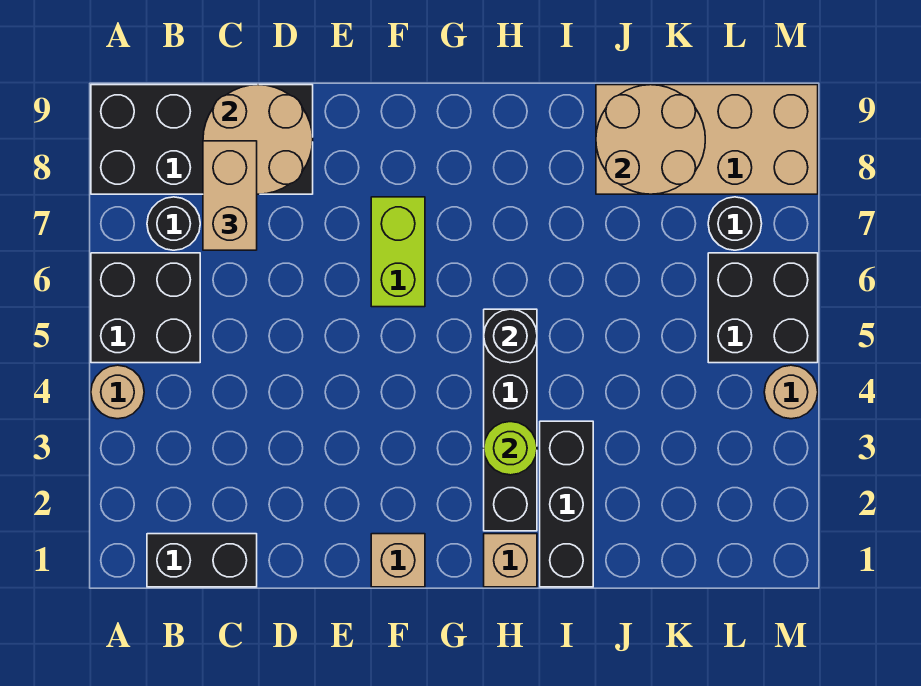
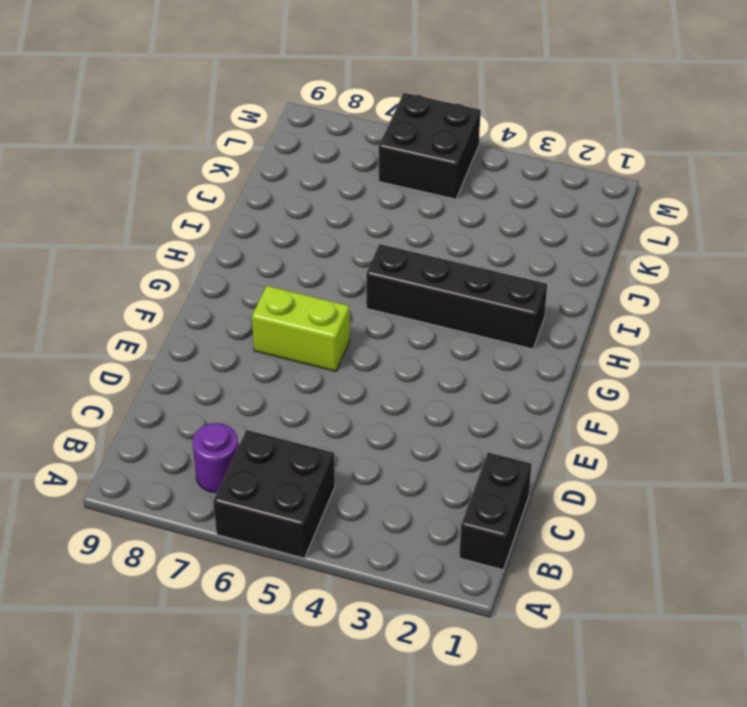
purple 1x1 round brick [192,423,238,493] -> black 1x1 round brick [147,197,200,250]
none -> tan 1x1 round brick [91,365,144,419]
none -> black 2x4 brick [91,85,313,194]
none -> tan 1x1 brick [371,534,425,587]

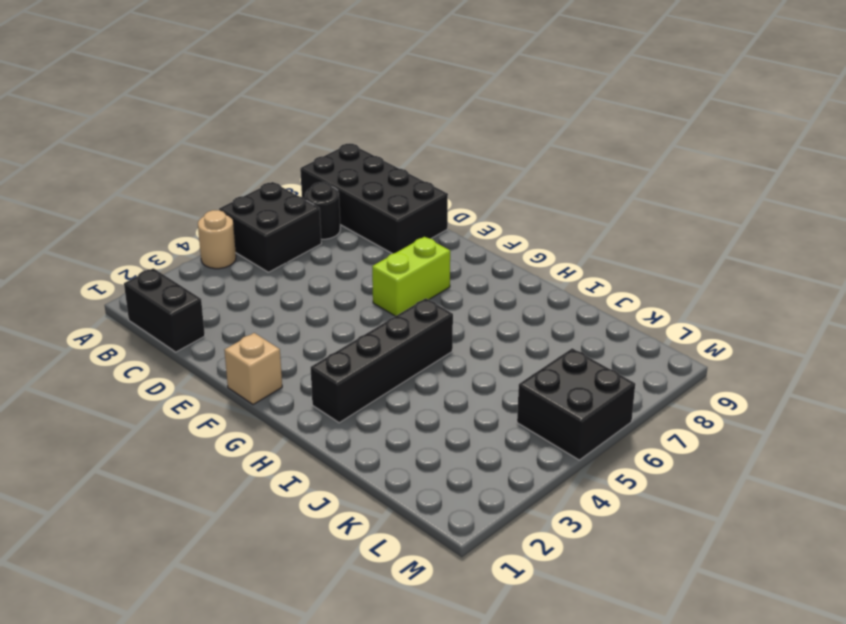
none -> tan 1x1 brick [484,534,537,587]
none -> black 1x3 brick [540,421,593,587]
none -> tan 2x4 brick [596,85,818,194]

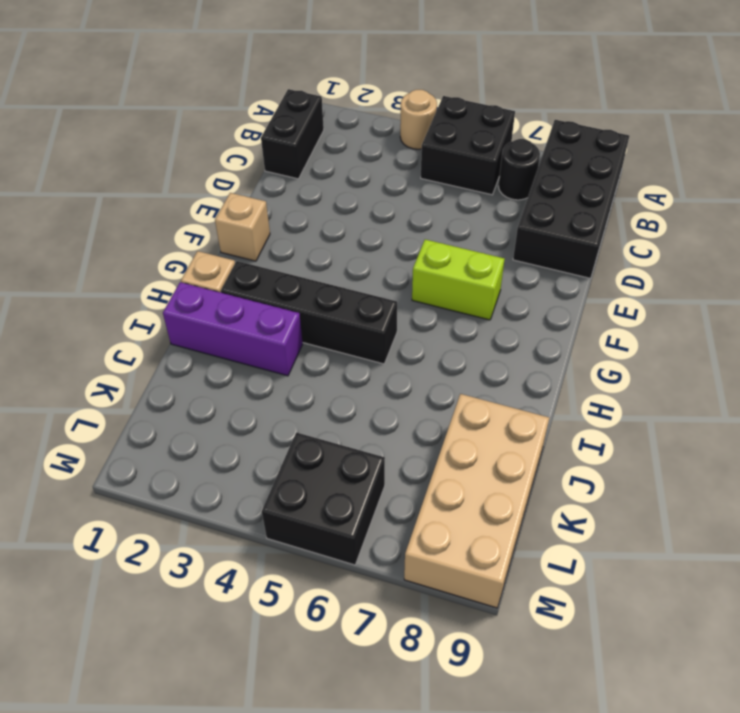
purple 1x3 brick [163,282,303,376] -> black 1x3 brick [540,421,593,587]
none -> black 1x1 round brick [708,197,762,250]
none -> tan 1x1 round brick [764,365,818,419]
none -> tan 2x2 round brick [203,85,313,194]

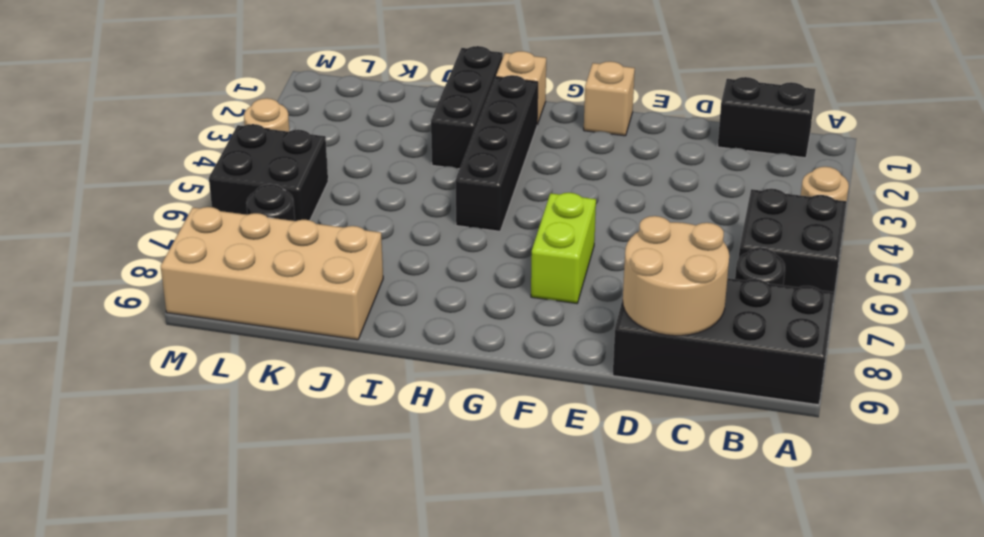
none -> lime 1x1 round brick [484,422,537,475]
none -> black 1x1 round brick [484,309,537,363]
none -> tan 2x2 round brick [596,85,705,194]

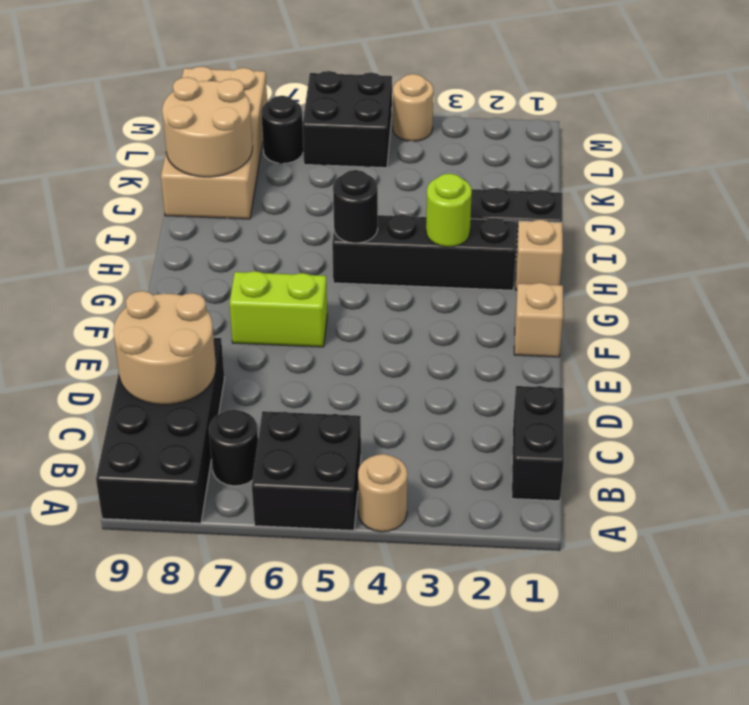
none -> tan 1x2 brick [203,141,257,250]

